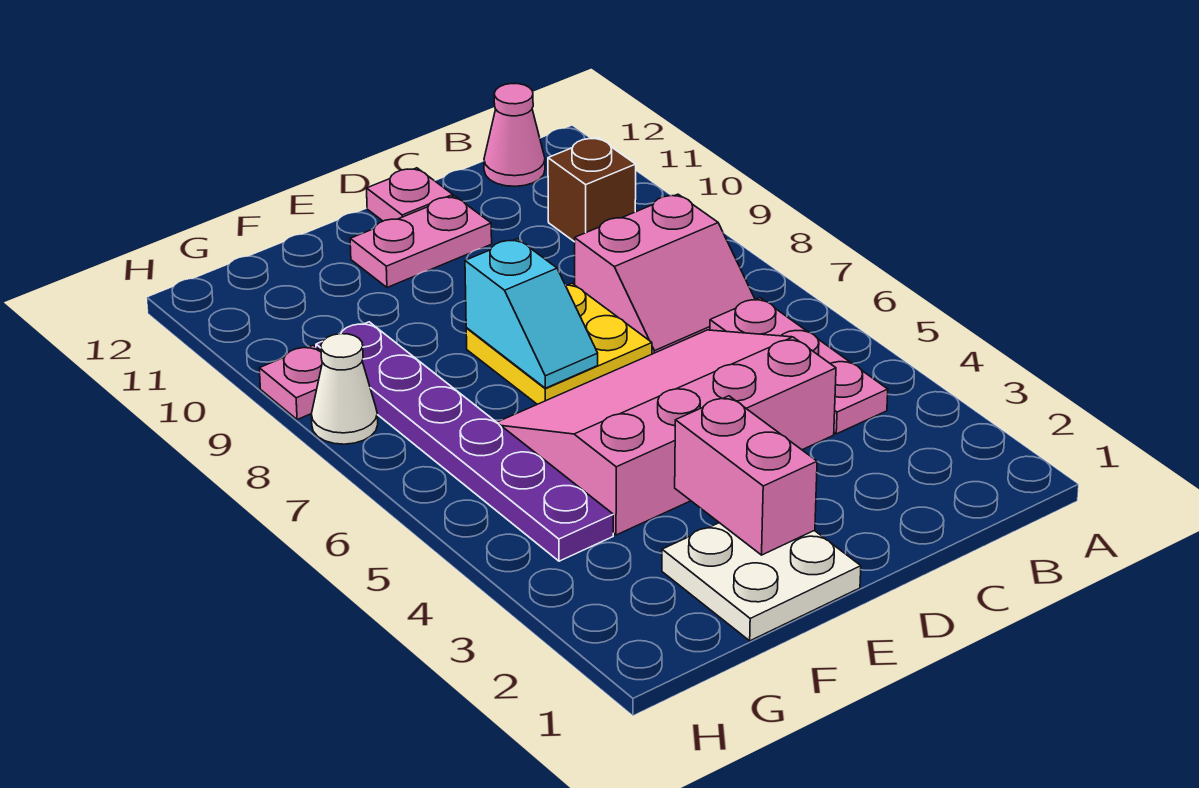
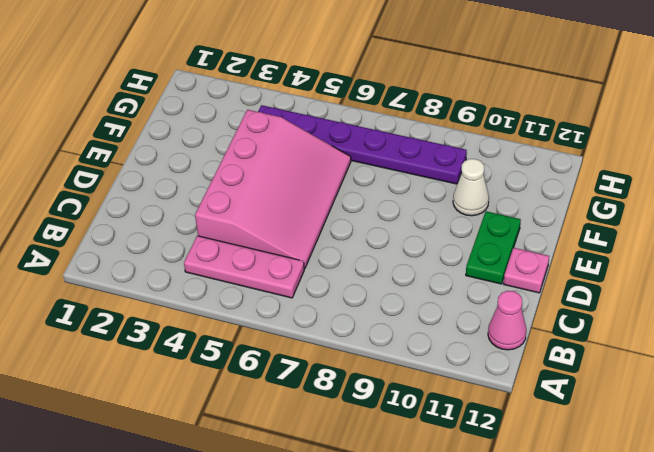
green 1x2 plate [466,211,521,284] -> pink 1x2 plate [350,196,492,288]
white 1x1 cone [453,159,489,216] -> white 1x1 cone moved to [311,334,378,444]
none -> pink 2x2 slope [575,194,755,354]
none -> brown 1x1 brick [548,138,636,242]
none -> yellow 2x2 plate [466,283,652,404]

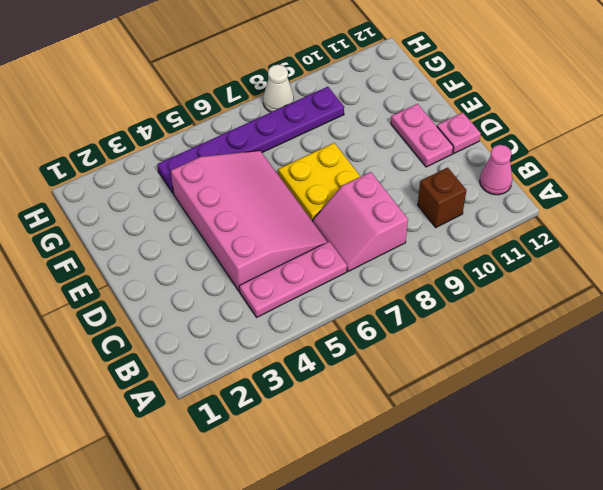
none -> white 2x2 plate [662,523,861,641]
none -> pink 1x1 plate [259,345,322,420]
none -> pink 1x2 brick [675,396,817,555]

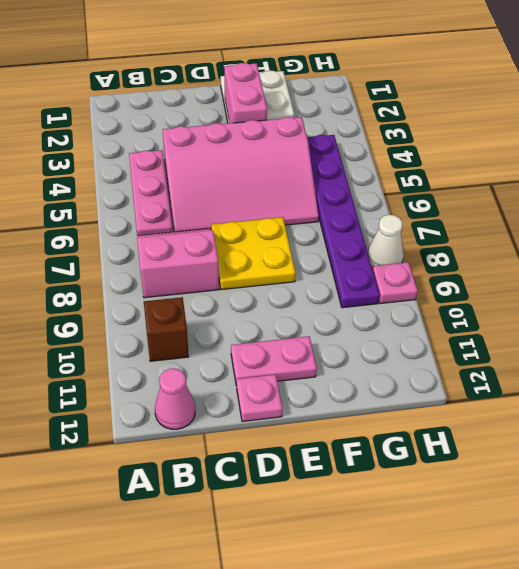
none -> cyan 1x2 slope [465,239,598,388]

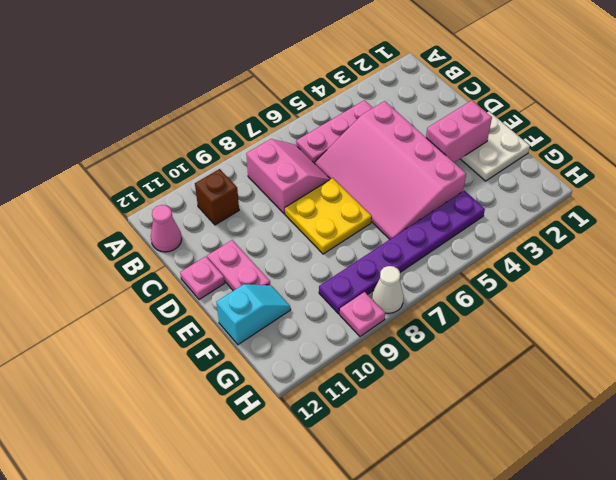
cyan 1x2 slope [216,284,291,345] -> cyan 1x2 slope moved to [465,239,598,388]

